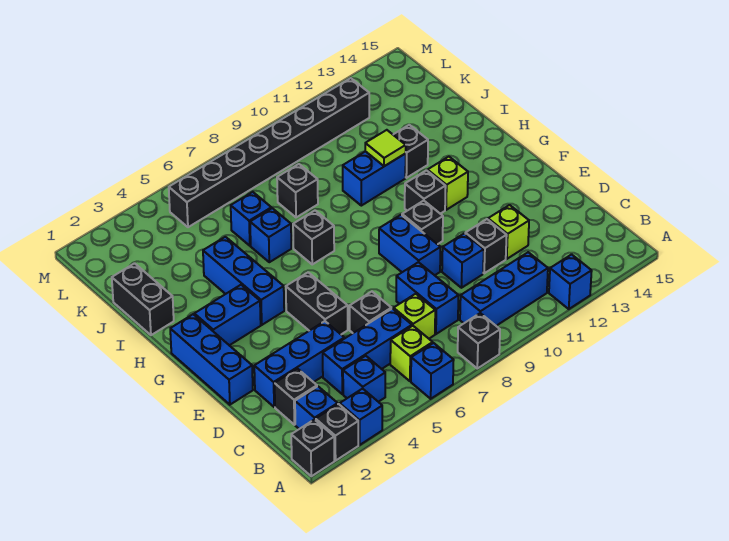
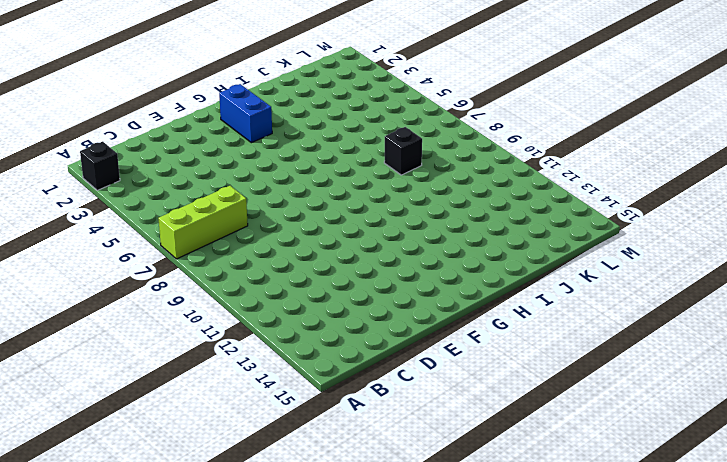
lime 1x3 brick [158,186,248,259] -> lime 1x1 brick [394,294,435,339]
none -> black 1x1 brick [291,419,334,476]
none -> blue 1x1 brick [340,389,382,445]
none -> blue 1x1 brick [411,343,454,399]
none -> black 1x1 brick [458,313,500,368]

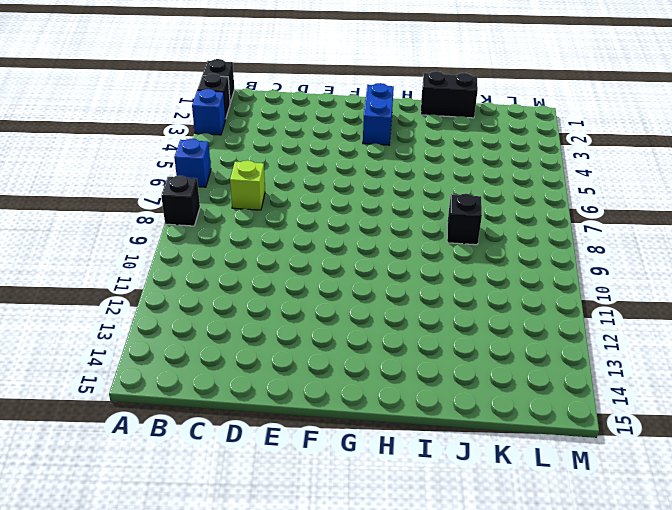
none -> blue 1x1 brick [549,254,592,309]
none -> blue 1x1 brick [295,386,338,429]
none -> blue 1x1 brick [343,356,385,402]
none -> lime 1x1 brick [390,326,433,381]

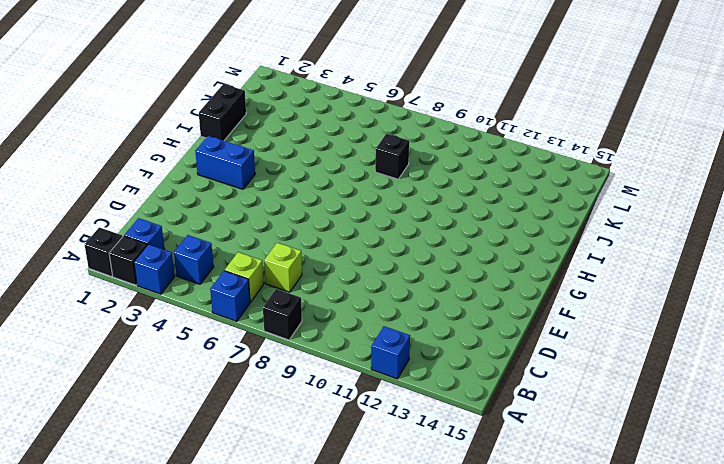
none -> blue 1x3 brick [460,252,548,326]
none -> black 1x1 brick [275,369,317,425]
none -> blue 1x3 brick [323,309,412,394]
none -> blue 1x2 brick [396,262,459,334]

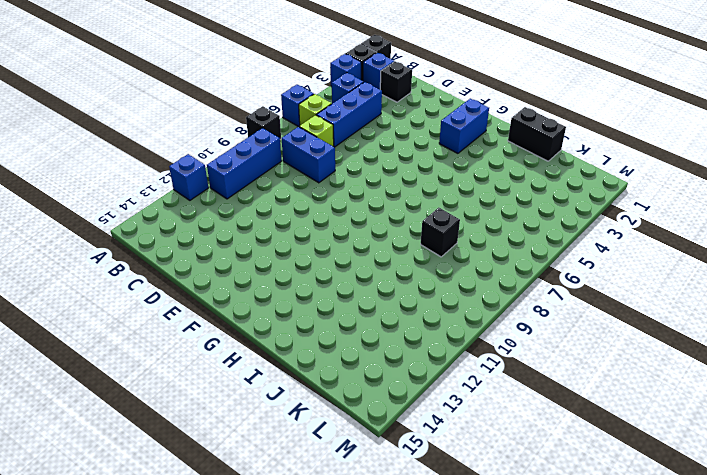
none -> blue 1x3 brick [254,321,344,407]
none -> black 1x1 brick [350,292,391,333]
none -> blue 1x1 brick [442,233,484,288]
none -> black 1x1 brick [465,219,507,273]

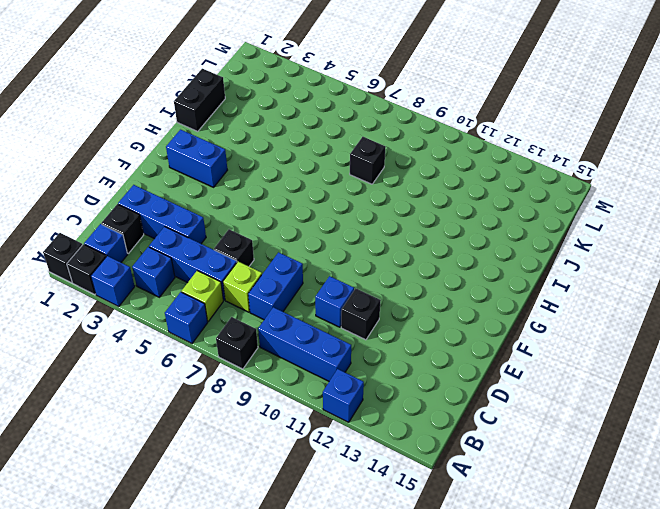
none -> lime 1x1 brick [488,205,529,259]
none -> blue 1x3 brick [170,314,253,405]
none -> black 1x2 brick [286,272,348,334]
none -> blue 1x2 brick [379,215,440,275]

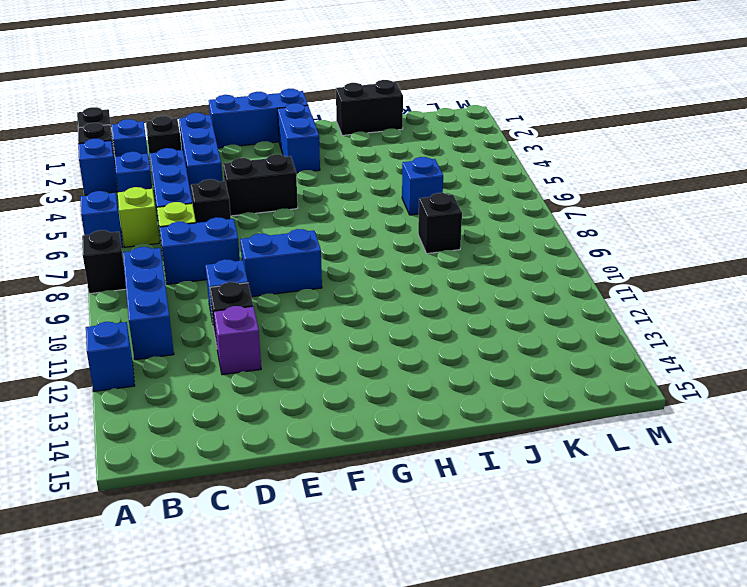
purple 1x1 brick [214,306,261,375] -> lime 1x1 brick [488,205,529,259]
none -> black 1x1 brick [402,201,443,244]
none -> blue 1x3 brick [203,237,284,325]
none -> black 1x1 brick [405,170,446,214]
none -> lime 1x1 brick [428,157,468,210]

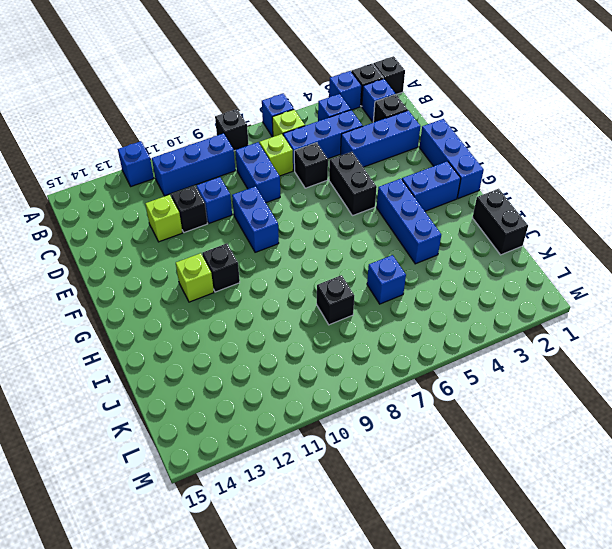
none -> black 1x1 brick [402,201,443,244]
none -> black 1x1 brick [293,211,334,264]
none -> blue 1x1 brick [250,208,291,262]
none -> blue 1x2 brick [343,151,406,206]

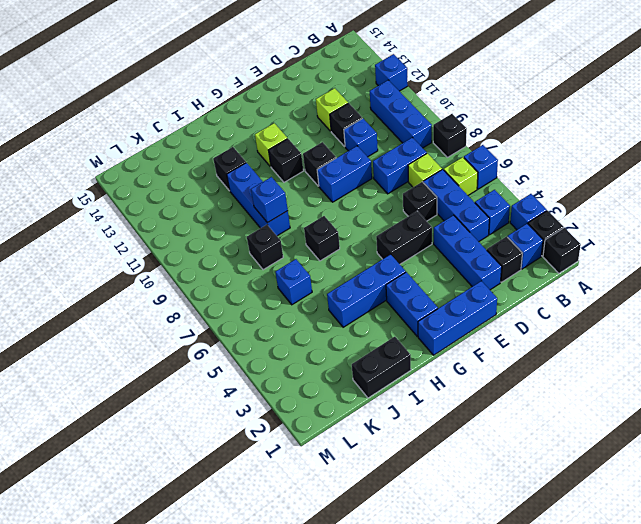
blue 1x3 brick [227,163,290,236] -> blue 1x2 brick [343,151,406,206]
blue 1x1 brick [251,177,288,223] -> blue 1x1 brick moved to [250,208,291,262]
none -> black 1x8 brick [169,78,369,227]
none -> lime 1x1 tile [365,130,406,166]

